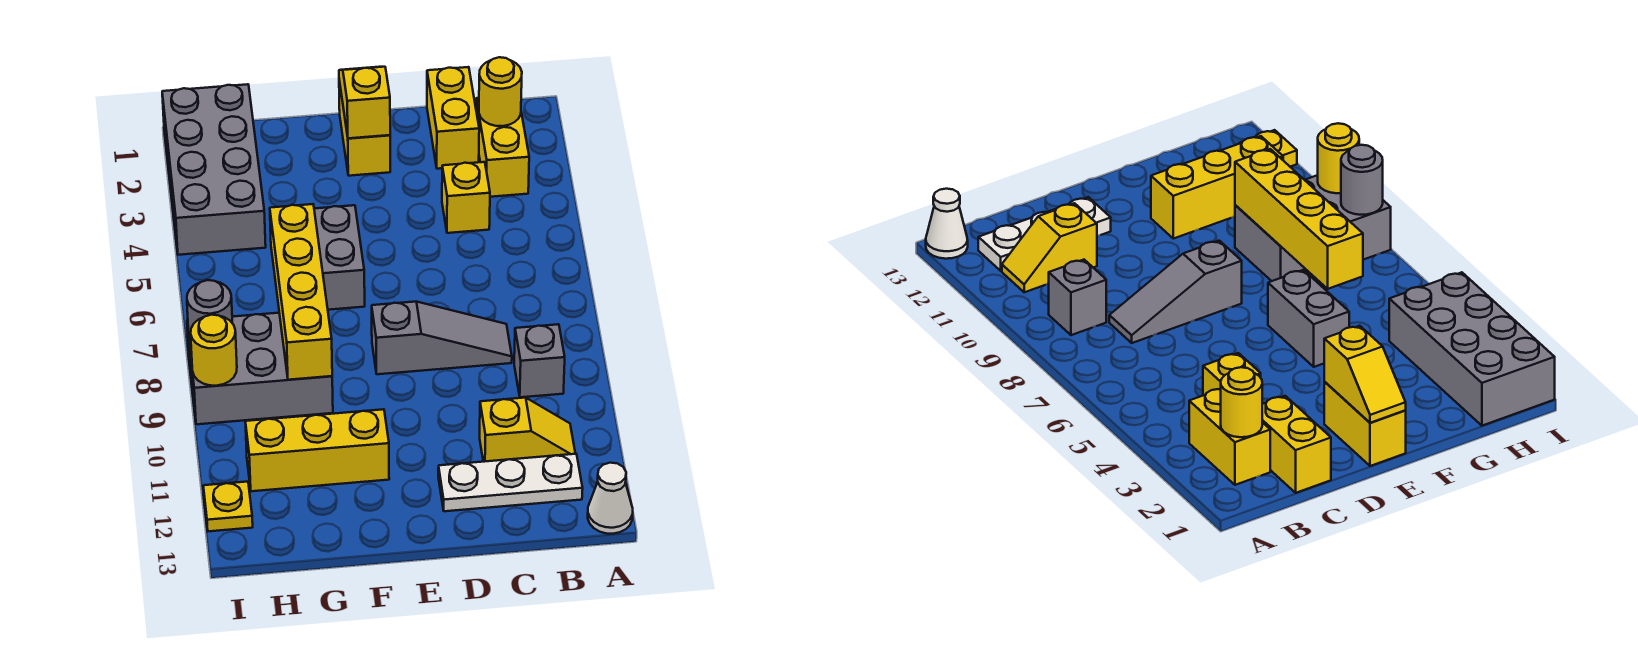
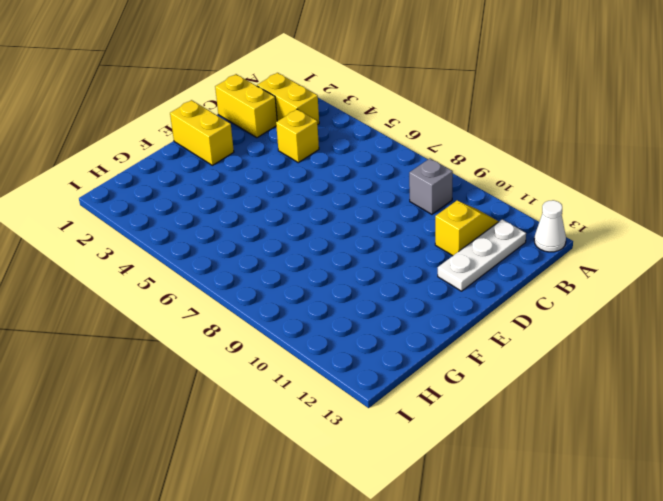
none -> grey 1x3 slope [372,302,512,374]
none -> grey 1x2 brick [314,205,365,310]
none -> yellow 1x3 brick [245,409,389,491]

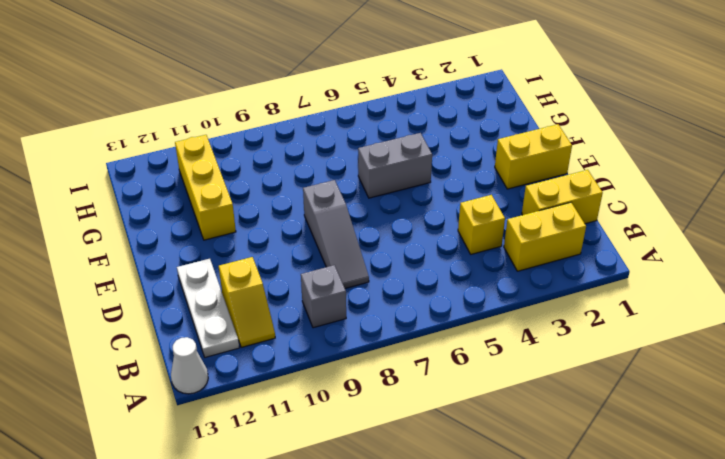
none -> grey 2x3 brick [187,313,333,424]
none -> grey 2x4 brick [162,84,266,255]
none -> yellow 1x1 plate [203,482,253,531]

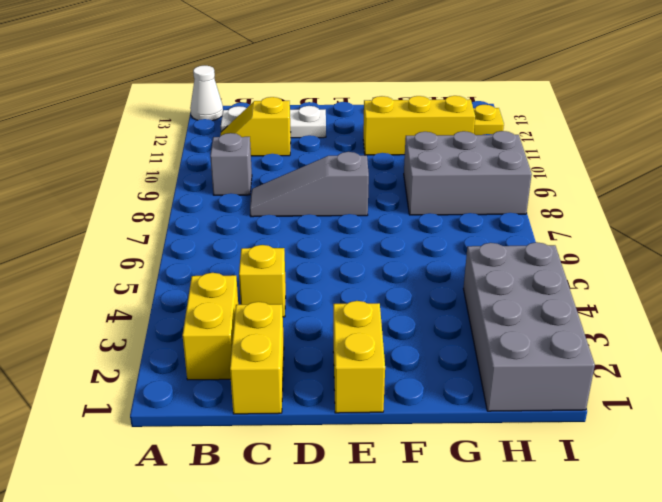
none -> grey 1x2 brick [314,205,365,310]
none -> yellow 1x1 round brick [479,57,522,126]
none -> yellow 1x2 slope [339,67,390,138]

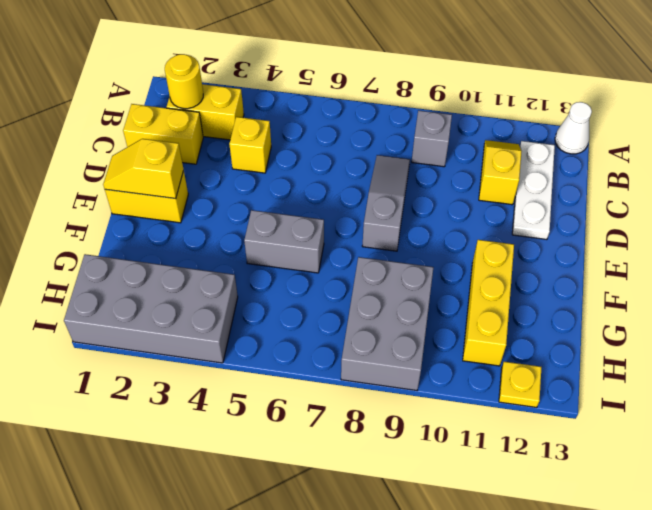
none -> yellow 1x4 brick [270,204,332,380]
none -> grey 1x1 round brick [187,280,232,341]
none -> yellow 1x1 round brick [191,315,237,386]

